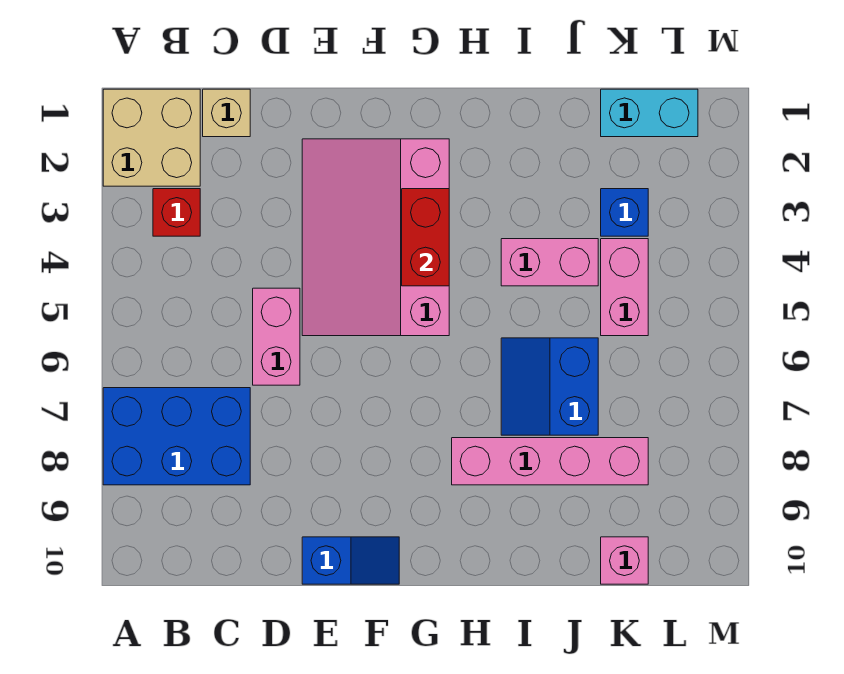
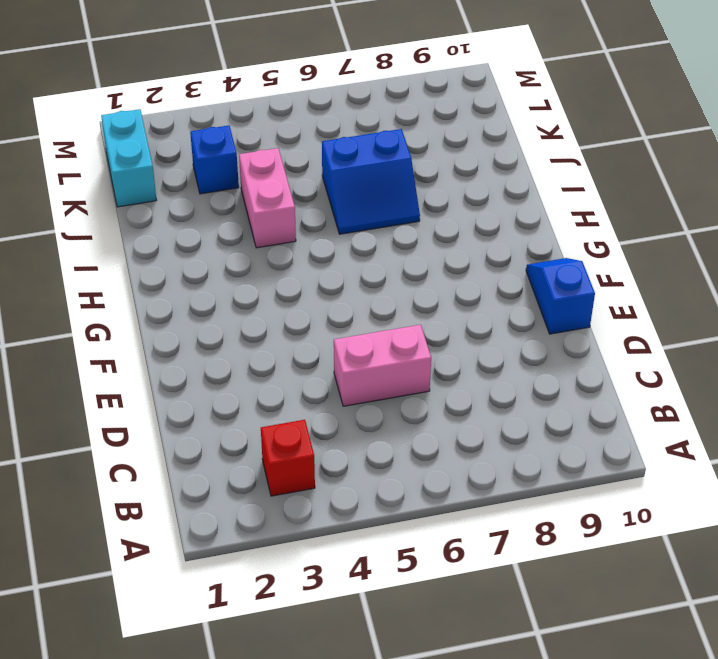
none -> tan 2x2 brick [103,89,200,186]
none -> blue 2x3 brick [103,388,250,485]
none -> tan 1x1 brick [203,89,250,137]

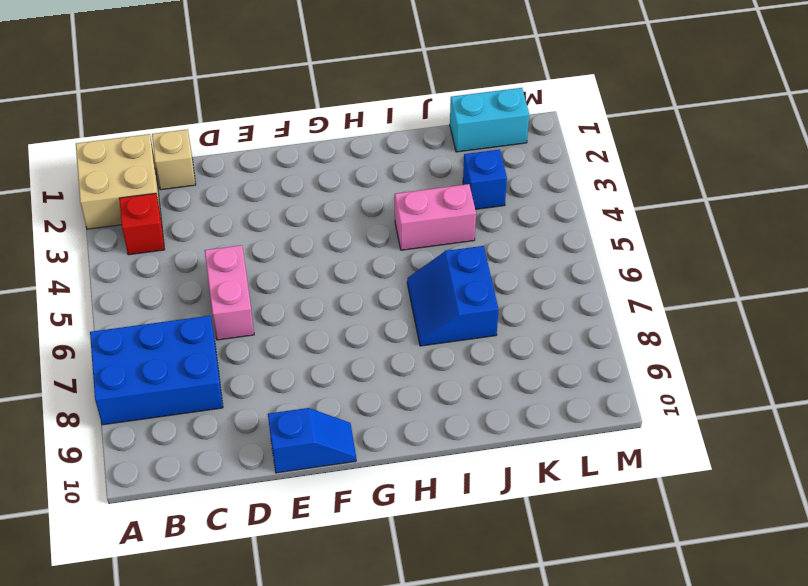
none -> pink 3x4 slope [302,139,449,336]
none -> pink 1x4 brick [452,438,648,485]
none -> pink 1x2 brick [601,239,648,336]

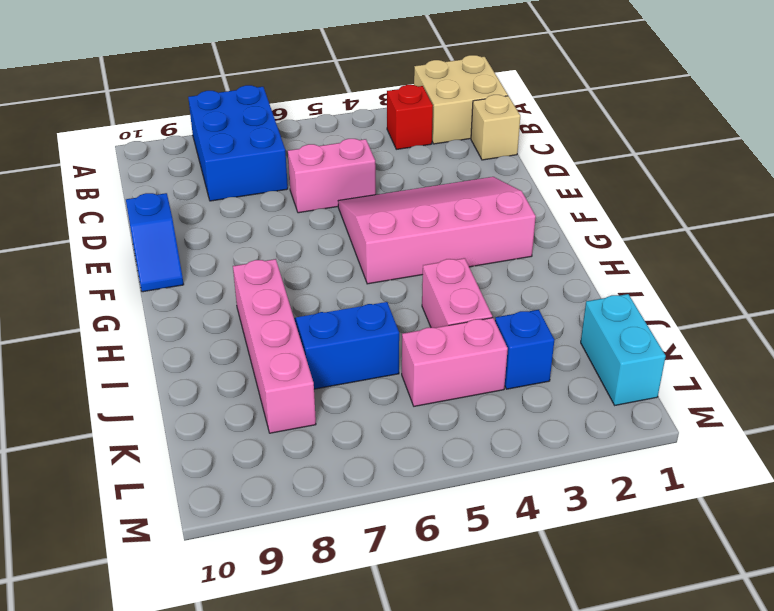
none -> pink 1x1 brick [601,537,648,584]
none -> red 1x2 brick [402,189,449,286]

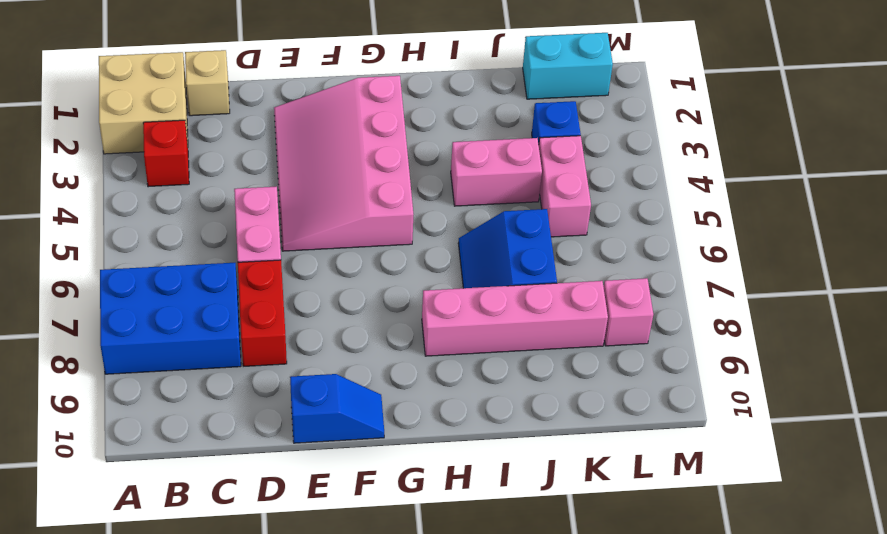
red 1x2 brick [238,260,287,366] -> red 1x2 brick moved to [402,189,449,286]
pink 1x1 brick [604,278,653,346] -> pink 1x1 brick moved to [601,537,648,584]

